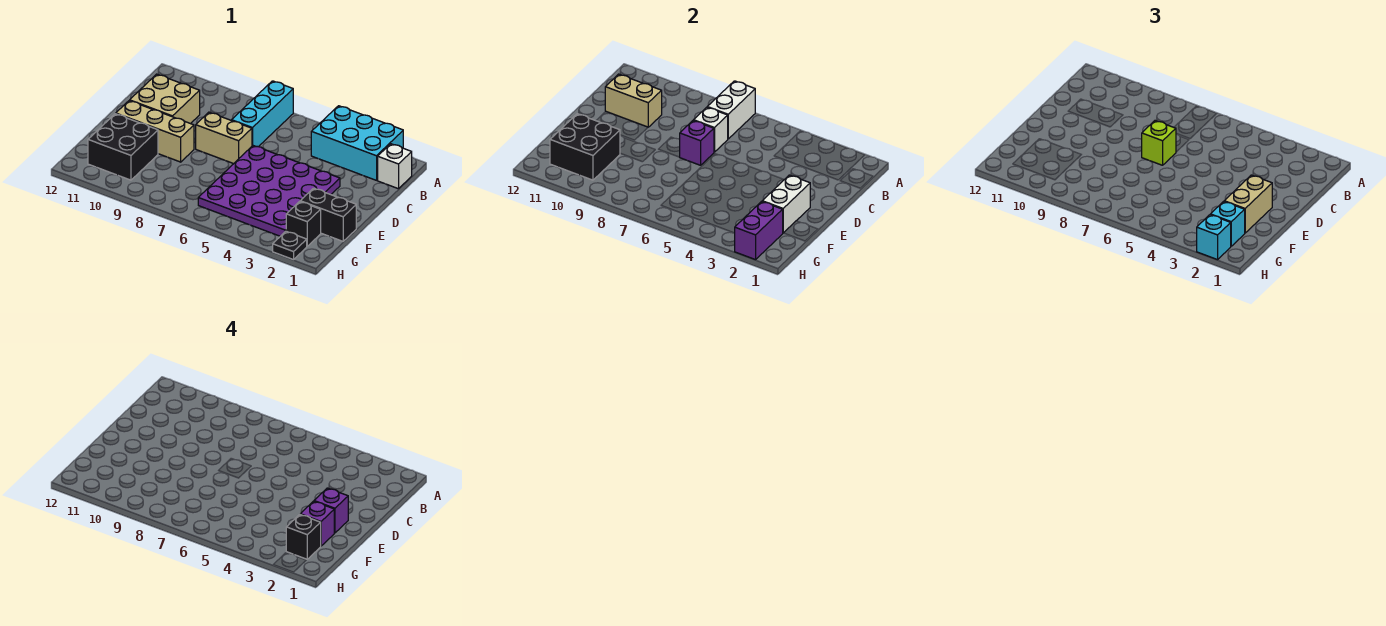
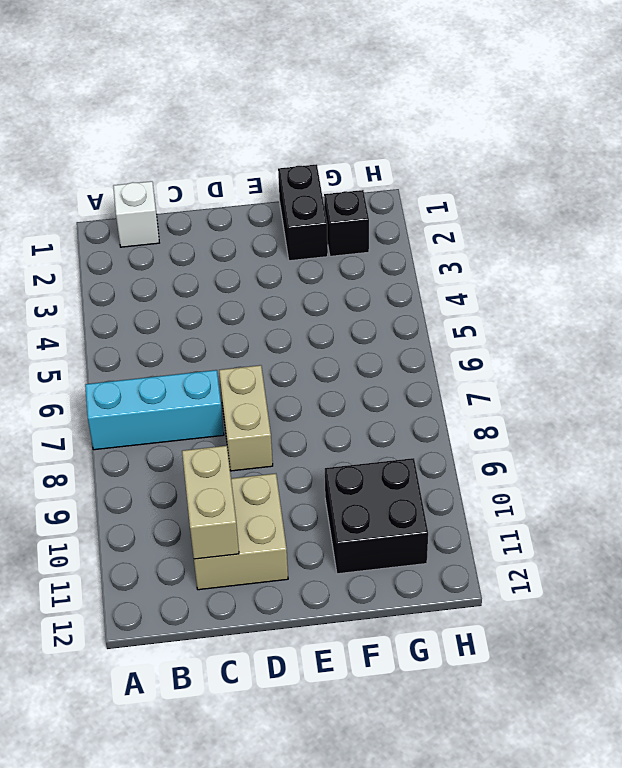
none -> cyan 2x3 brick [311,106,403,180]
none -> purple 4x4 plate [198,146,340,236]
none -> tan 1x3 brick [116,101,194,162]

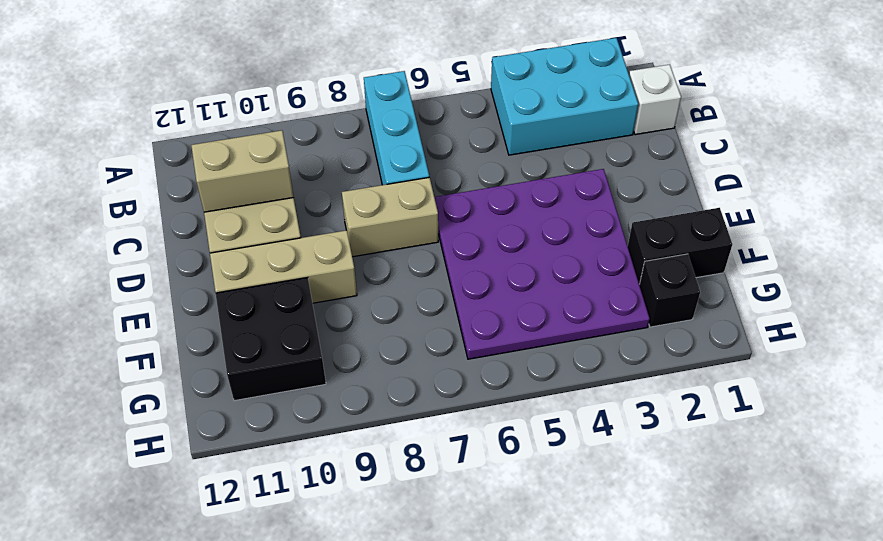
none -> black 1x1 plate [273,231,307,260]
none -> white 1x2 brick [708,81,755,139]
none -> white 1x1 brick [694,107,728,152]

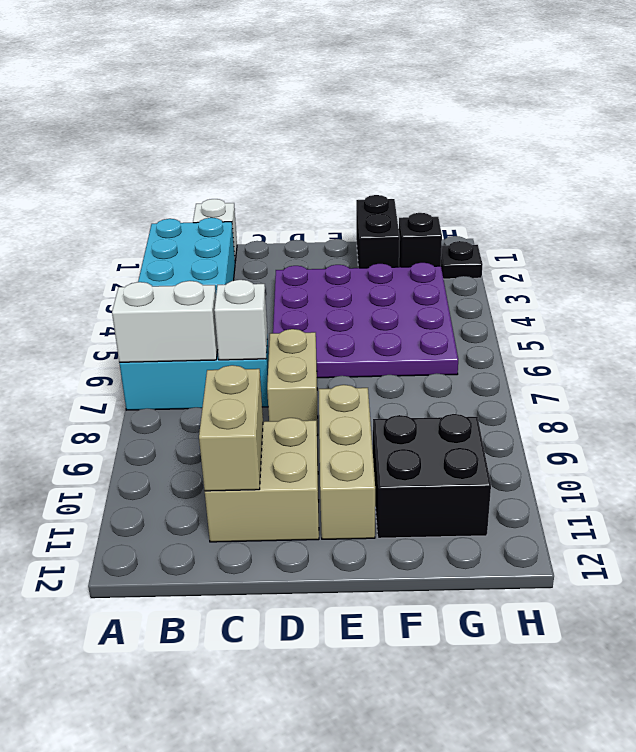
none -> purple 1x1 brick [680,120,714,165]
none -> white 1x2 brick [762,175,810,233]
none -> black 2x2 brick [550,114,620,180]

